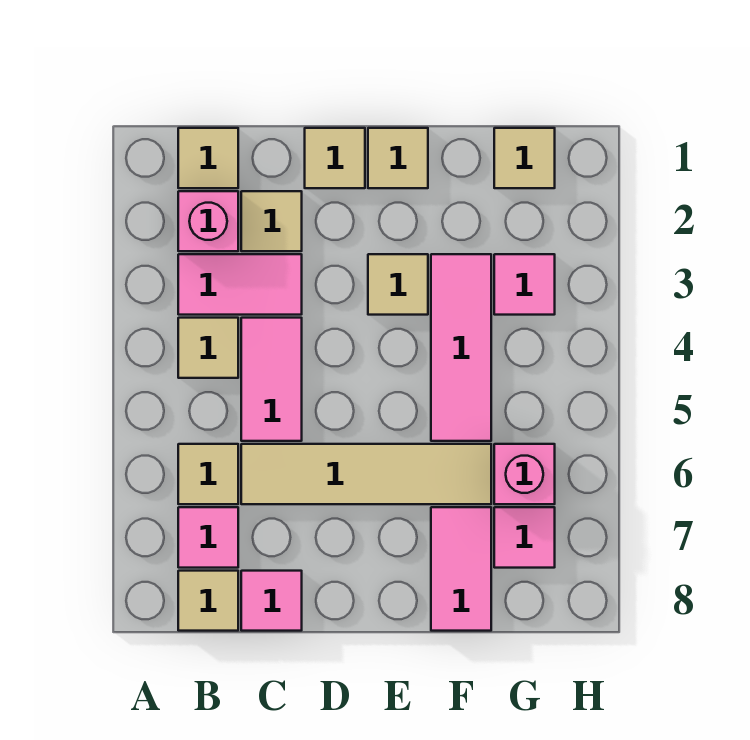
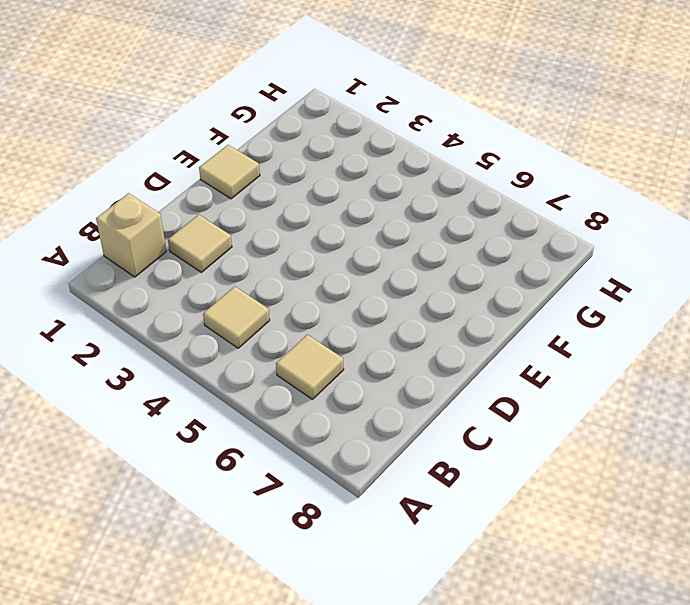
tan 1x1 brick [96,193,166,277] -> tan 1x1 tile [178,128,238,188]
none -> pink 1x1 brick [178,191,238,251]
none -> pink 1x2 tile [178,254,302,315]
none -> pink 1x1 tile [178,507,238,568]

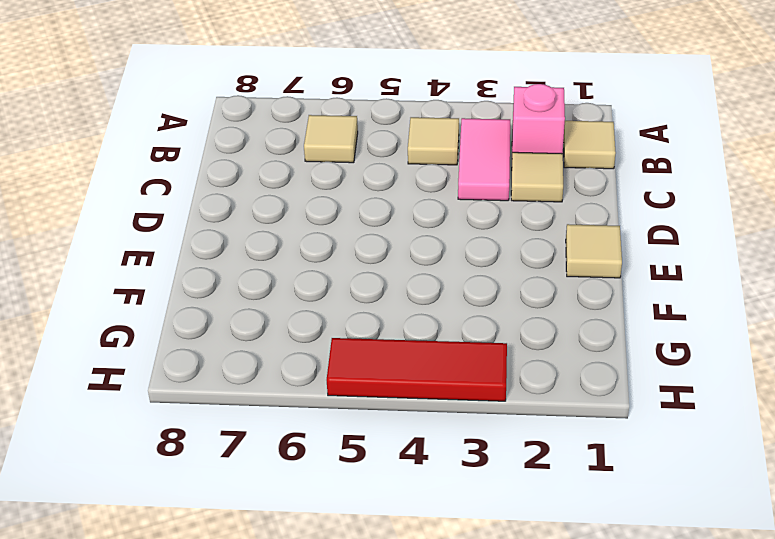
red 1x3 tile [327,338,507,401] -> none
none -> pink 1x1 tile [178,507,238,568]
none -> tan 1x1 tile [178,571,238,631]
none -> pink 1x2 tile [241,318,302,441]

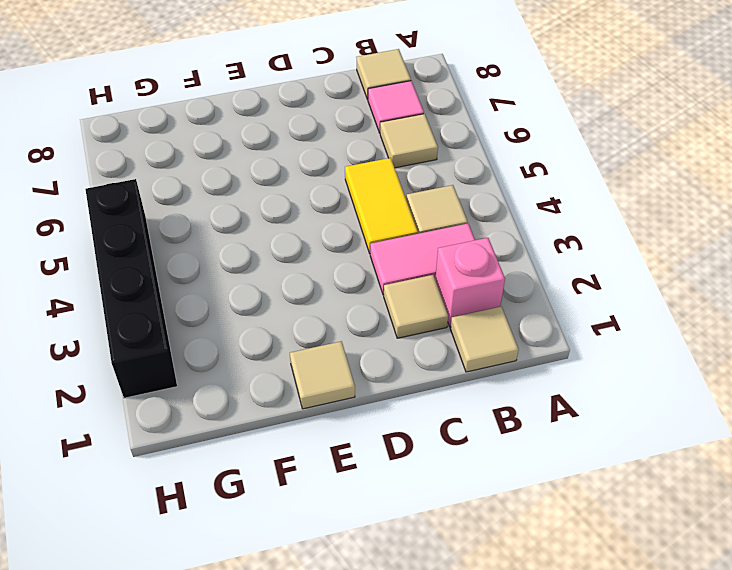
yellow 1x2 tile [345,158,418,253] -> pink 1x2 tile [241,318,302,441]
black 1x4 brick [85,179,177,398] -> none
none -> tan 1x4 tile [241,444,491,504]
none -> pink 1x1 tile [241,571,302,631]
none -> tan 1x1 tile [305,128,365,188]

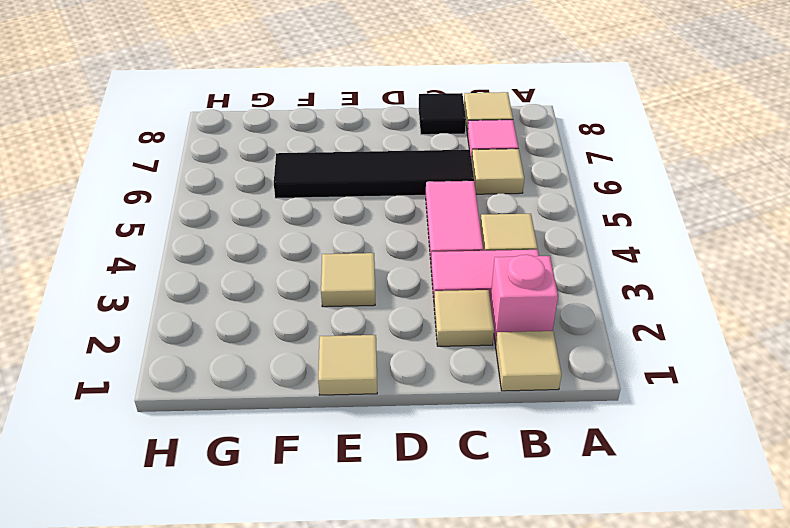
black 1x4 tile [274,150,474,198] -> tan 1x4 tile [241,444,491,504]
black 1x1 tile [419,93,466,135] -> pink 1x1 tile [241,571,302,631]
none -> tan 1x1 tile [305,128,365,188]
none -> pink 1x3 tile [431,254,491,441]
none -> pink 1x2 tile [431,507,491,631]

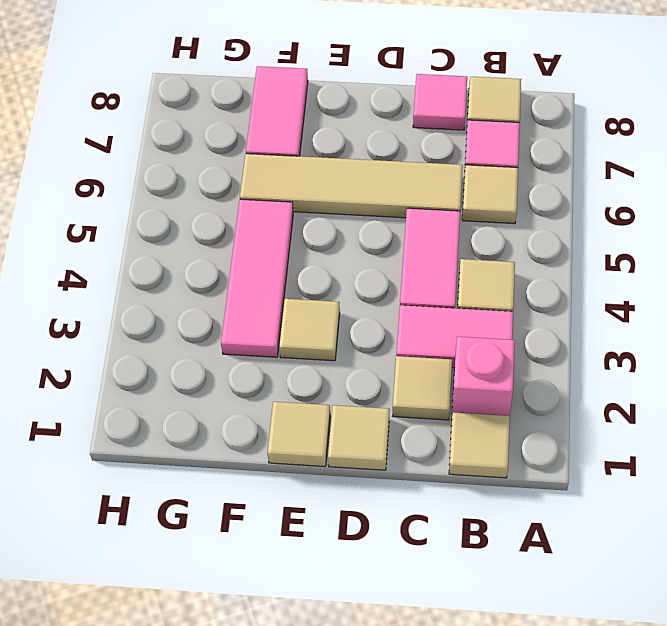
none -> tan 1x1 tile [494,128,555,188]
none -> pink 1x1 tile [494,254,555,315]
none -> pink 1x1 brick [494,444,555,504]

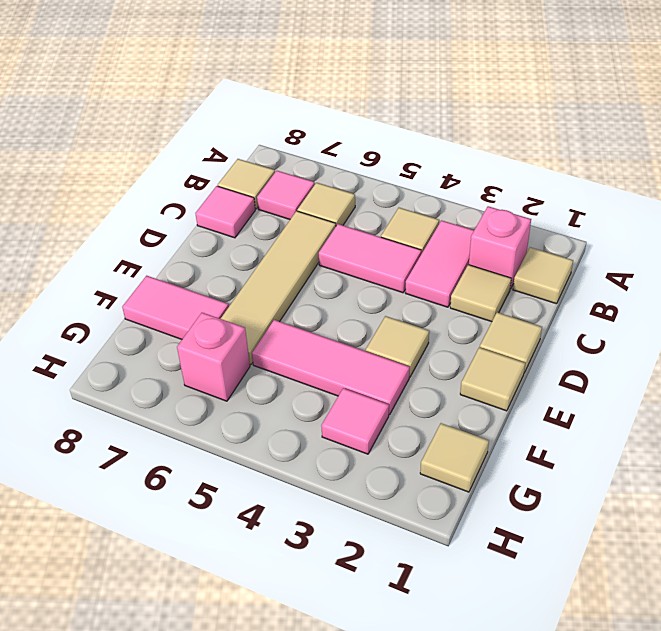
none -> pink 1x1 tile [494,507,555,568]

